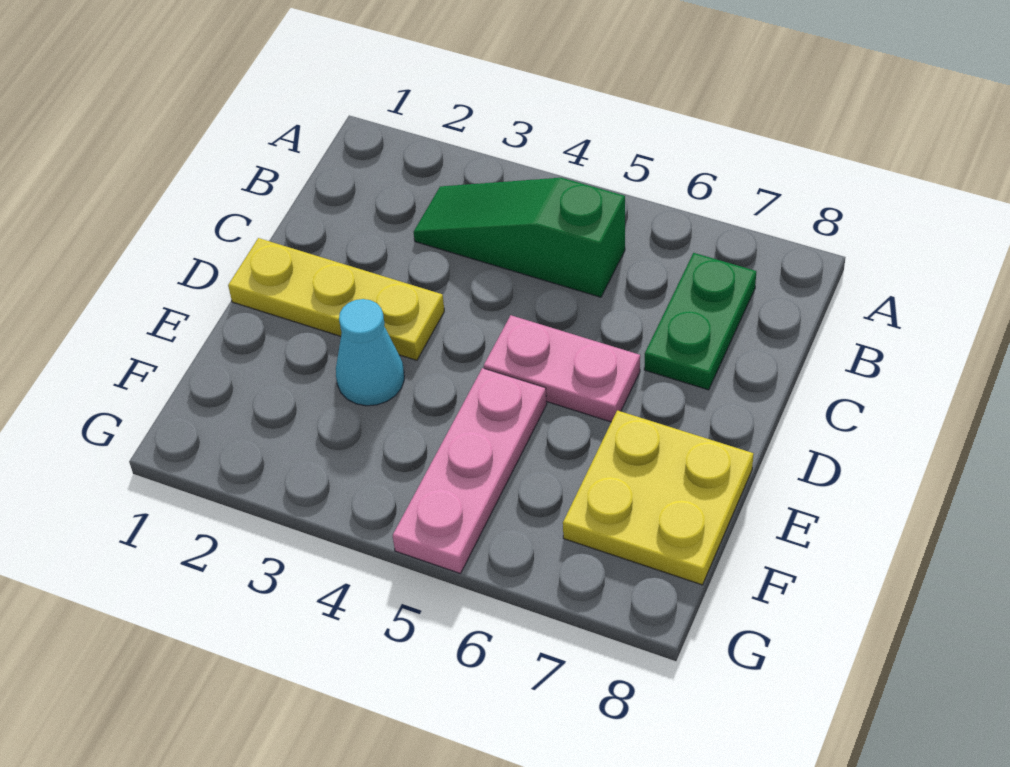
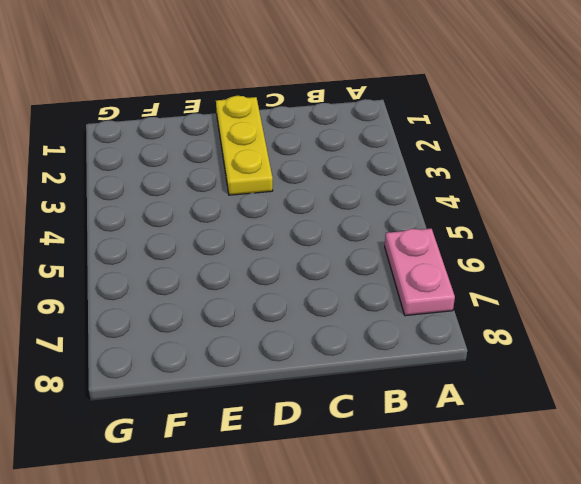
pink 1x2 plate [385,229,455,316] -> pink 1x2 plate moved to [484,315,640,422]
none -> green 1x3 slope [414,178,625,297]
none -> green 1x2 plate [644,253,756,390]

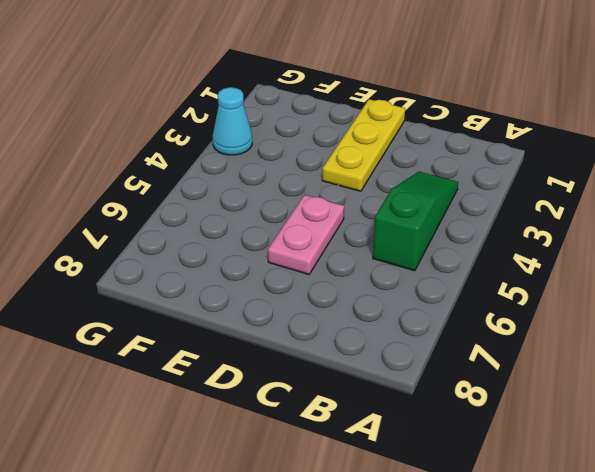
cyan 1x1 cone [213,87,252,155] -> cyan 1x1 cone moved to [336,299,404,406]
none -> green 1x2 plate [644,253,756,390]
none -> pink 1x3 plate [393,368,547,574]

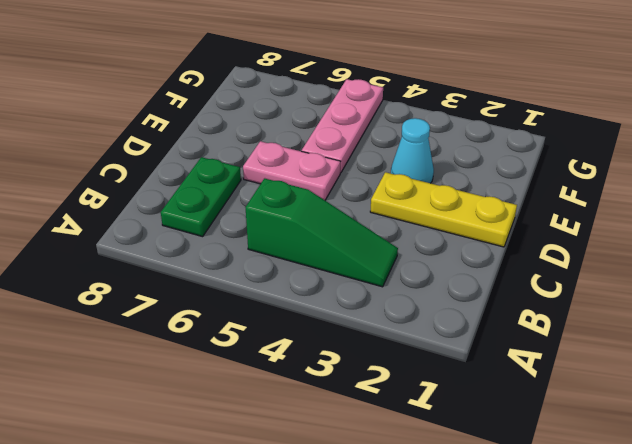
none -> yellow 2x2 plate [563,410,754,585]

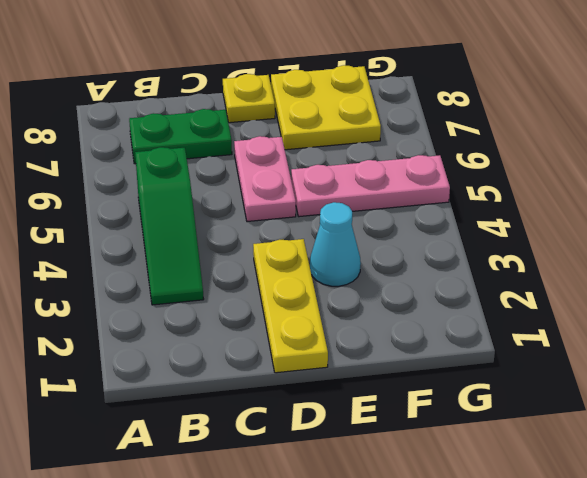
yellow 1x1 plate [223,74,275,123] -> none

